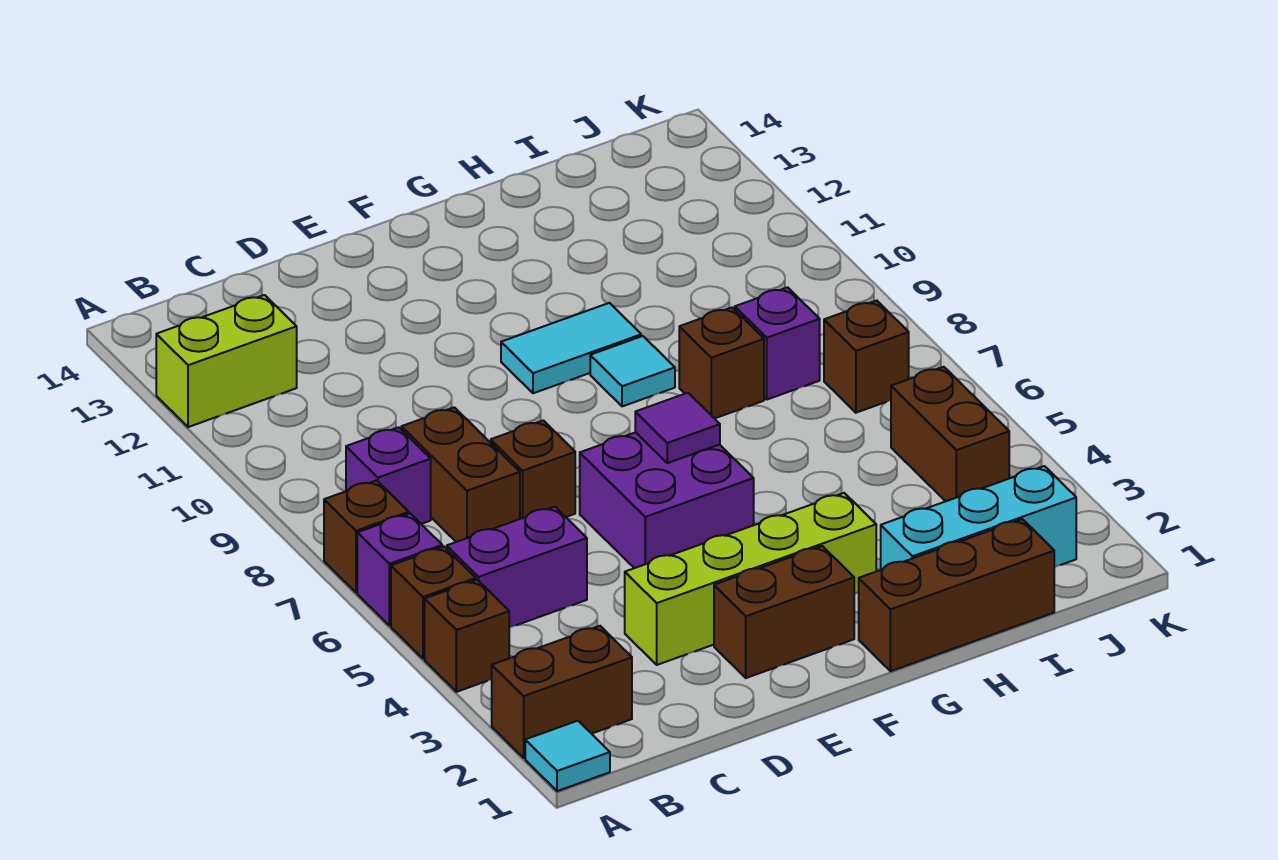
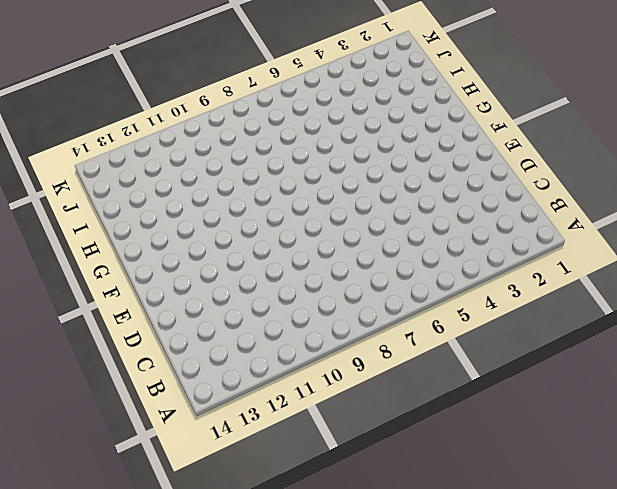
none -> cyan 1x1 tile [525,721,610,791]
none -> brown 1x2 brick [492,626,632,758]
none -> brown 1x1 brick [425,580,509,692]

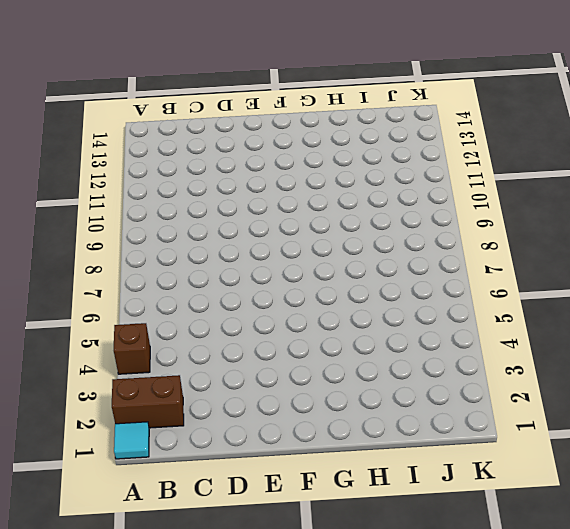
none -> brown 1x1 brick [391,547,476,659]
none -> purple 1x1 brick [357,513,442,626]
none -> brown 1x1 brick [324,480,409,592]

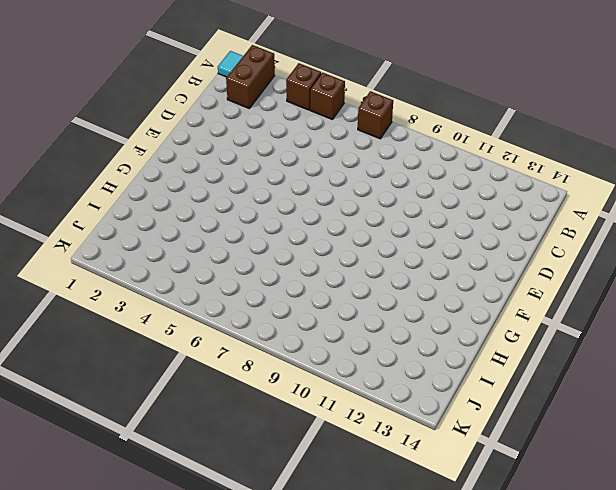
none -> purple 1x1 brick [357,513,442,626]
none -> lime 1x2 brick [156,295,297,427]
none -> purple 1x2 brick [447,507,587,628]

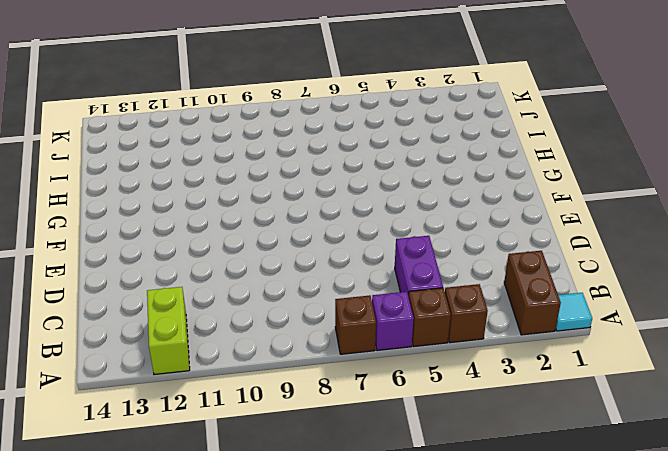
none -> purple 1x1 brick [346,427,431,524]
none -> brown 1x2 brick [401,407,520,542]
none -> lime 1x4 brick [625,493,876,665]

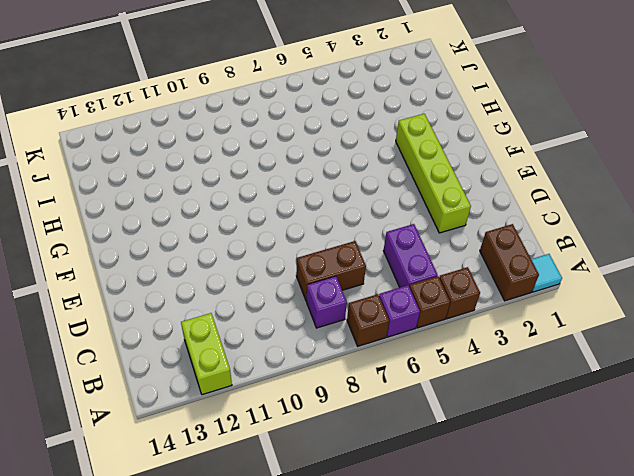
none -> brown 1x1 brick [491,420,575,519]
none -> brown 1x2 brick [714,546,854,678]
none -> purple 2x2 brick [580,432,754,568]

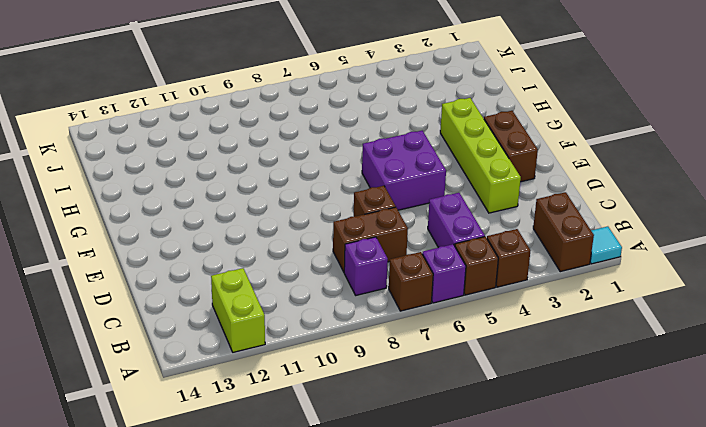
none -> cyan 1x2 tile [501,303,641,393]
none -> brown 1x3 brick [859,519,1054,671]
none -> cyan 1x1 tile [590,336,675,406]

